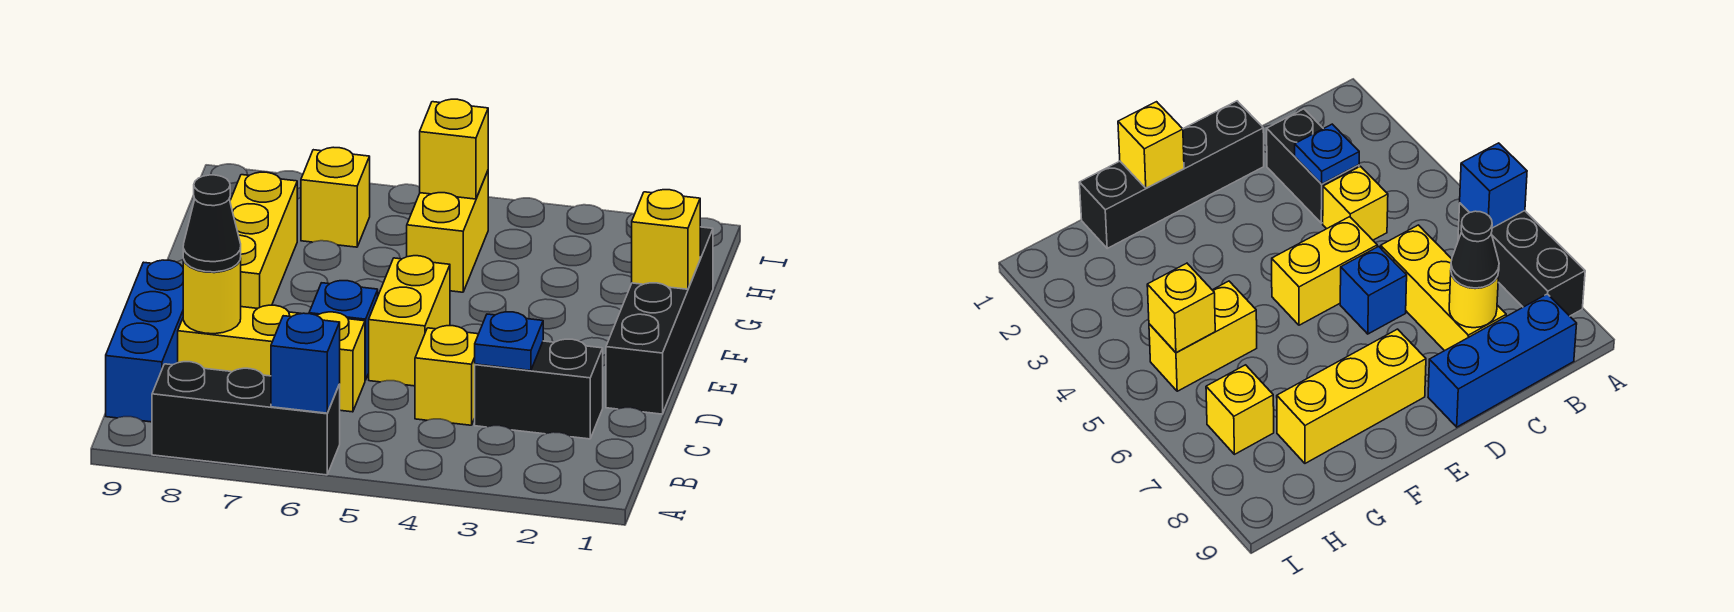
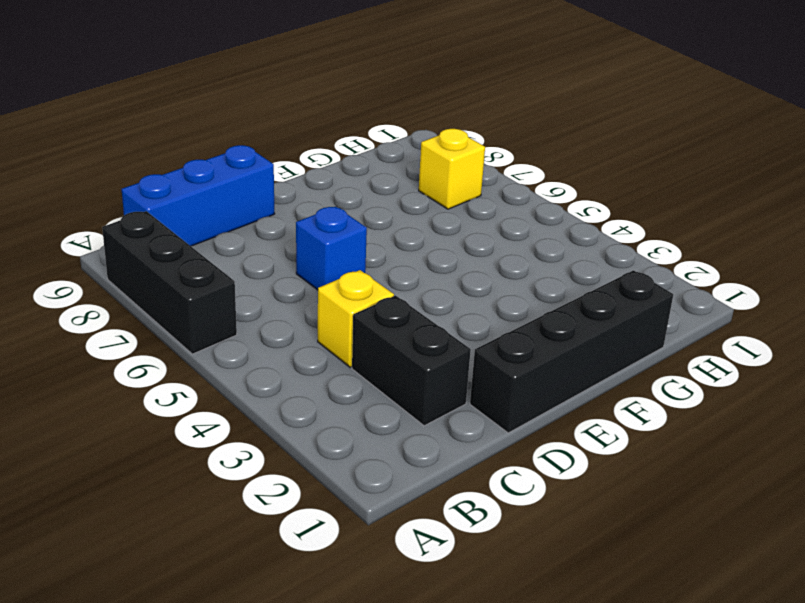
none -> yellow 1x3 brick [178,305,365,412]
none -> yellow 1x2 brick [369,256,450,386]
none -> yellow 1x3 brick [230,172,297,308]

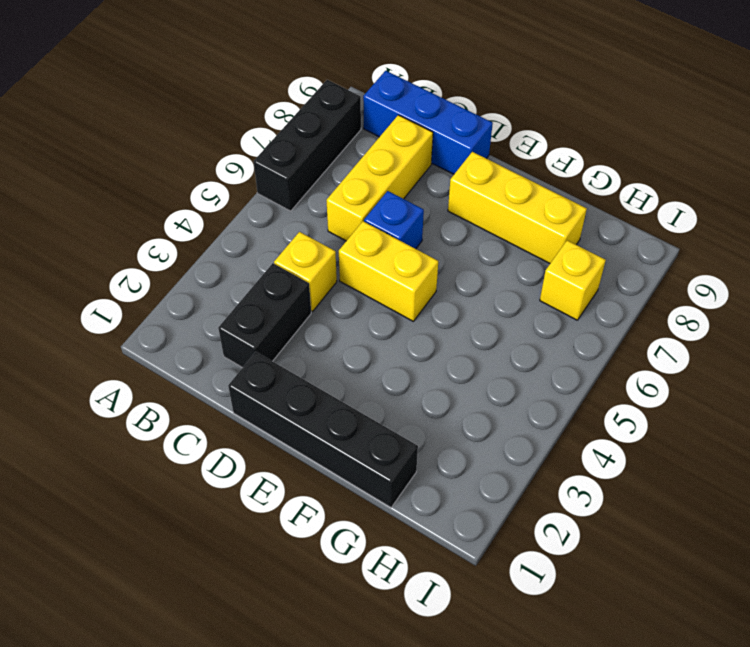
none -> yellow 1x2 brick [407,171,488,292]
none -> blue 1x1 brick [271,313,340,413]
none -> blue 1x1 plate [475,312,543,370]

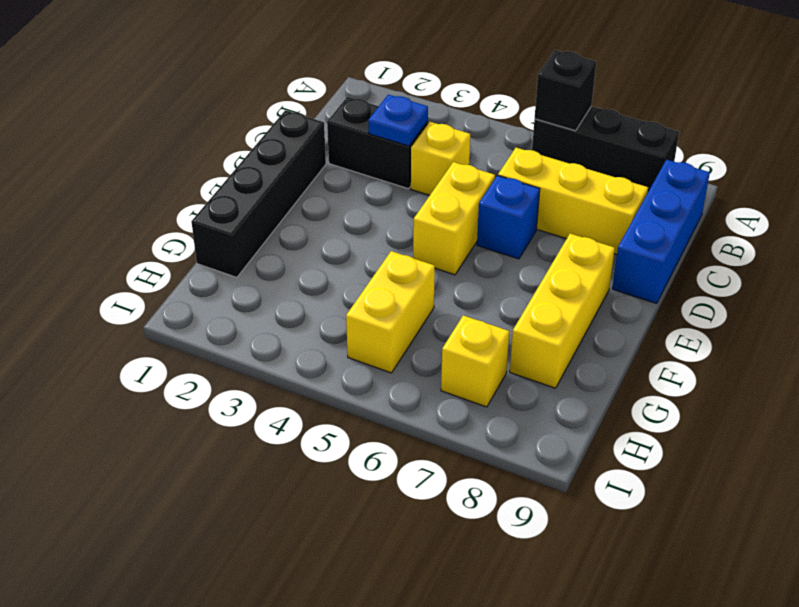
black 1x1 brick [535,50,596,131] -> blue 1x1 brick [271,313,340,413]
none -> yellow 1x1 round brick [183,258,241,334]
none -> yellow 1x1 brick [632,190,700,289]
none -> yellow 1x1 brick [420,99,488,199]

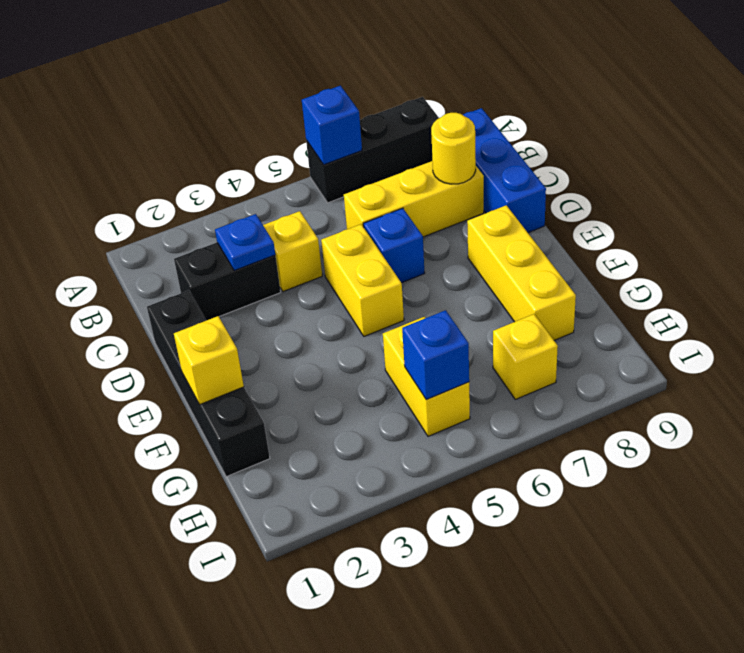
blue 1x1 brick [402,310,469,400] -> yellow 1x1 brick [420,99,488,199]
none -> black 1x1 cone [183,175,241,272]

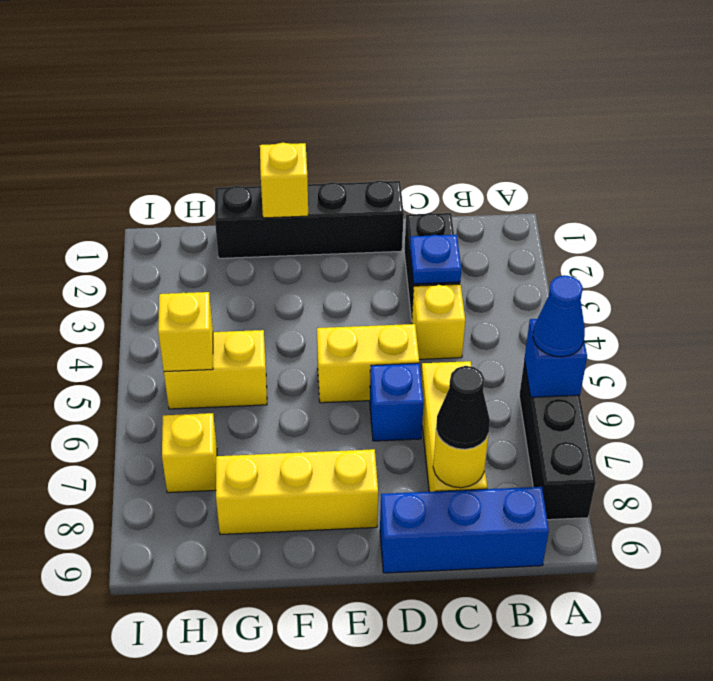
blue 1x1 cone [533,275,585,357] -> none

